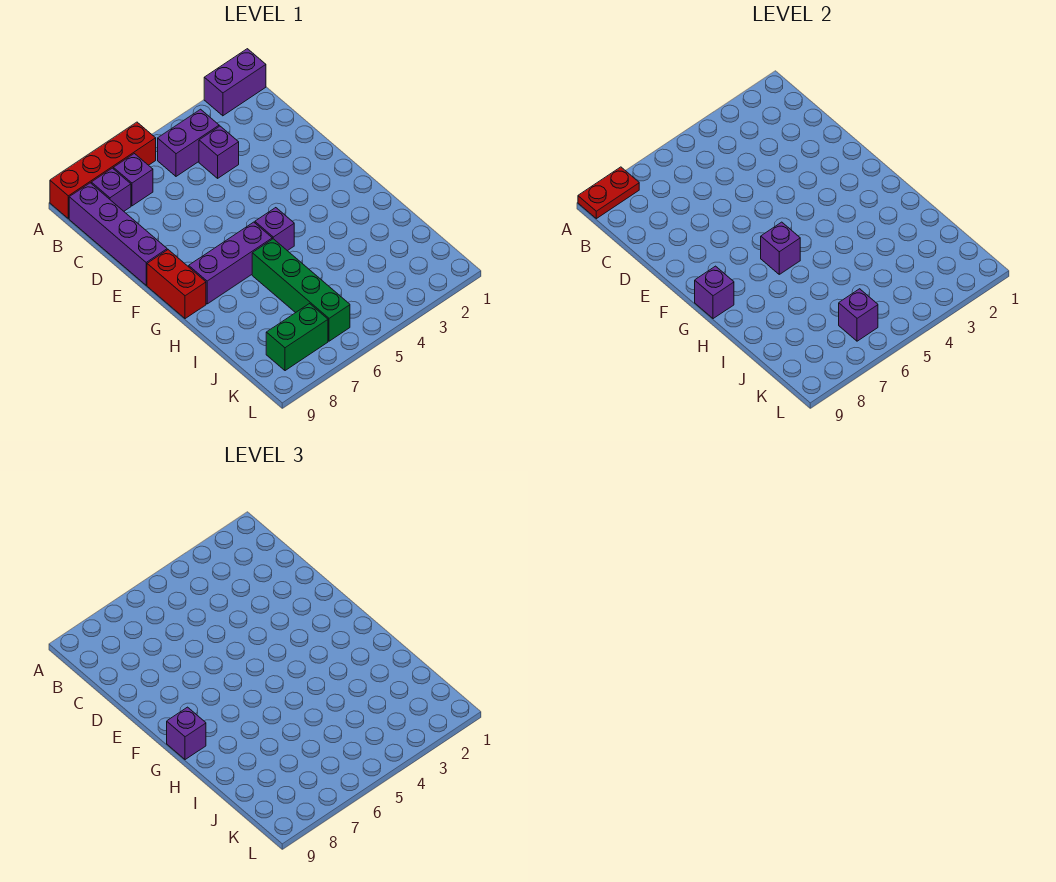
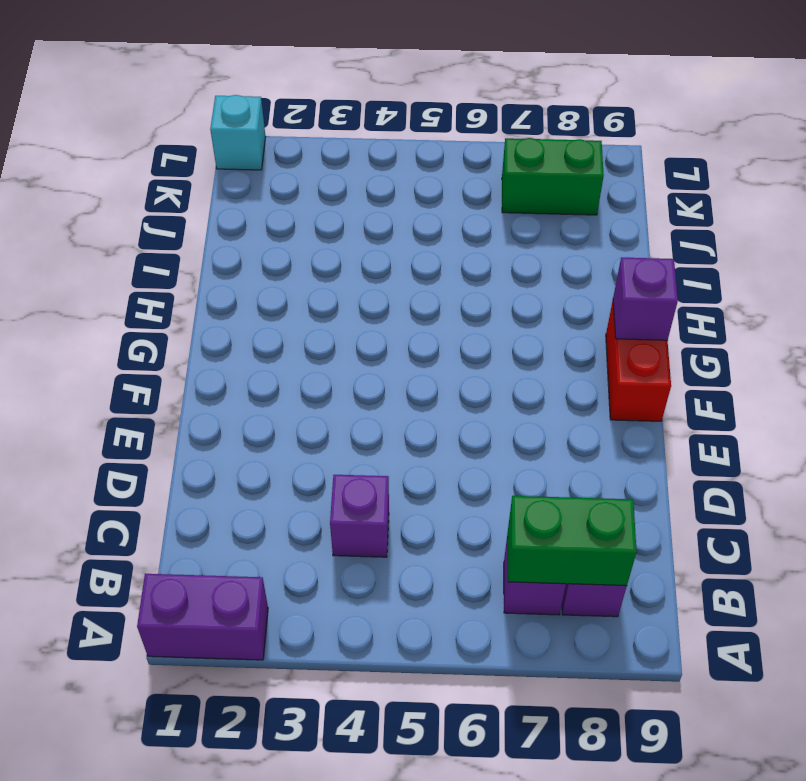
green 1x2 brick [508,496,637,586] -> none
cyan 1x1 brick [210,95,266,170] -> none
none -> red 1x4 brick [50,122,156,219]
none -> purple 1x2 brick [158,109,219,176]
none -> purple 1x4 brick [69,183,167,285]

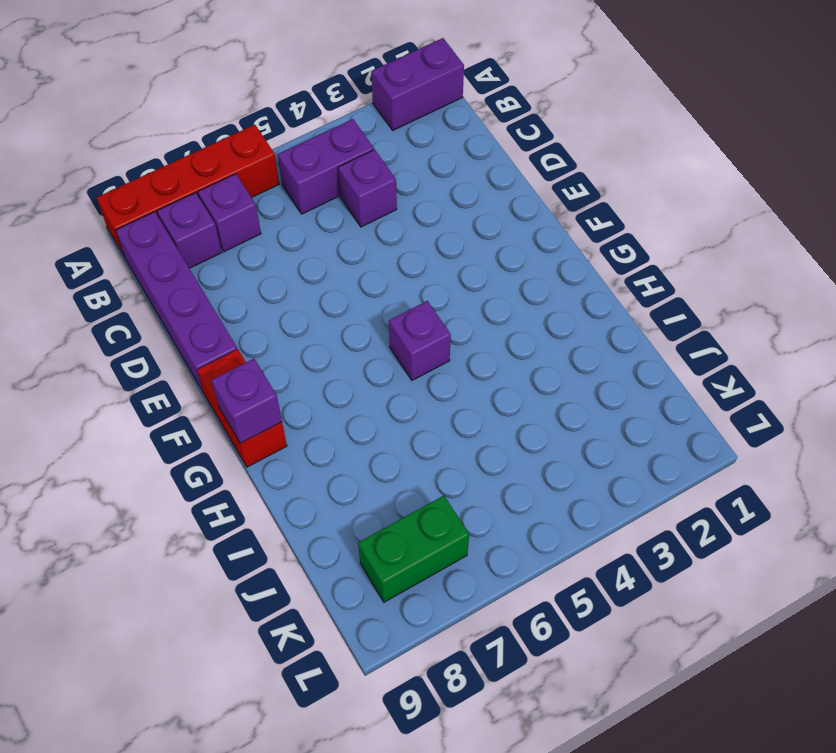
none -> purple 1x3 brick [189,222,272,304]
none -> green 1x4 brick [252,239,350,341]
none -> red 1x2 plate [578,167,639,219]

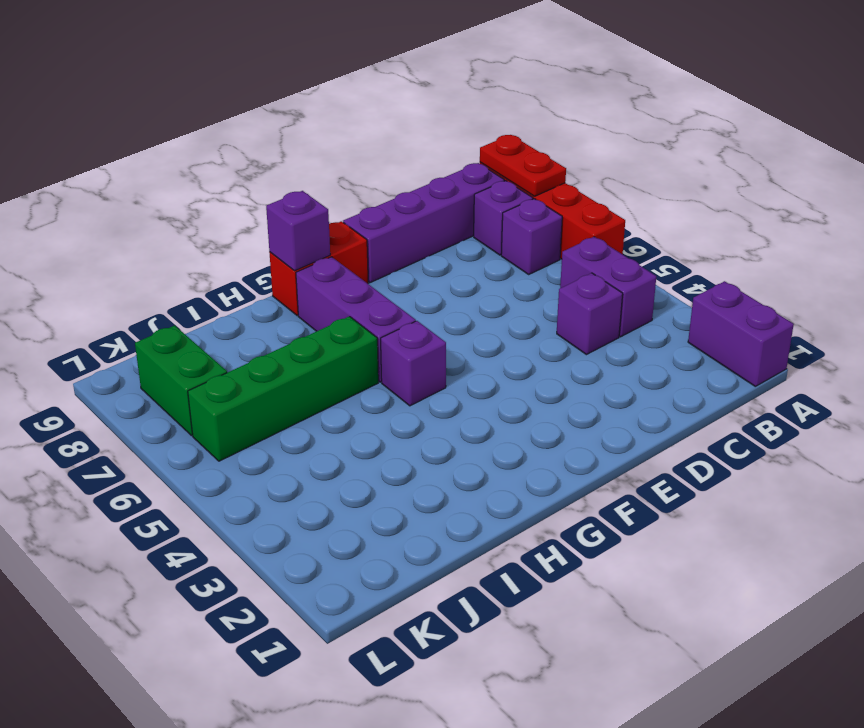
none -> purple 1x1 brick [761,222,800,274]
none -> purple 1x1 brick [839,289,878,341]
none -> purple 1x1 brick [167,707,206,760]

